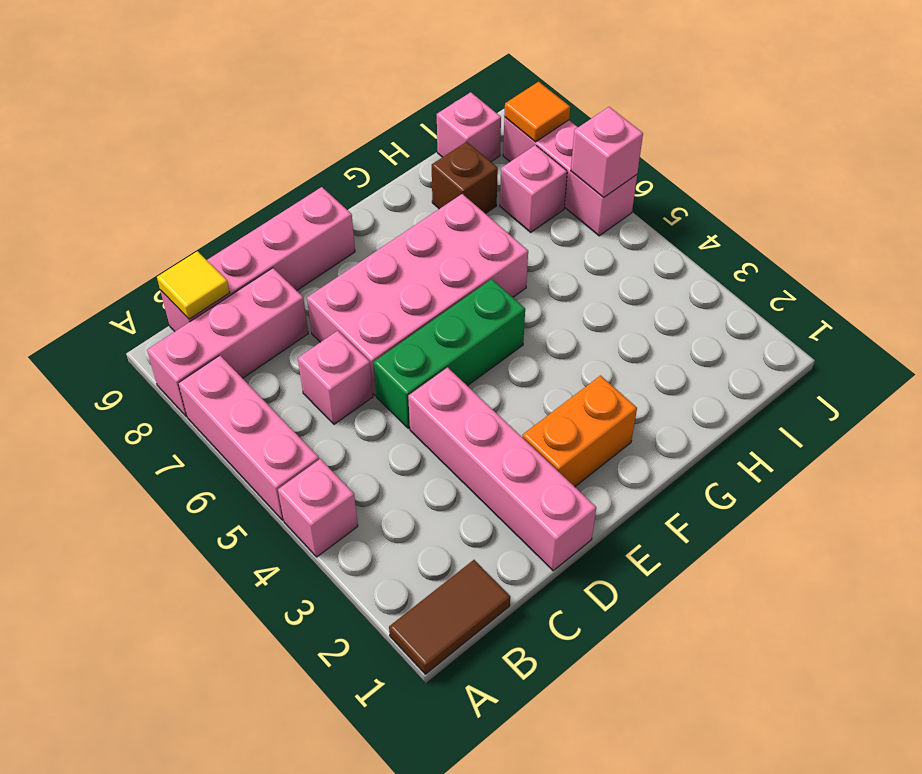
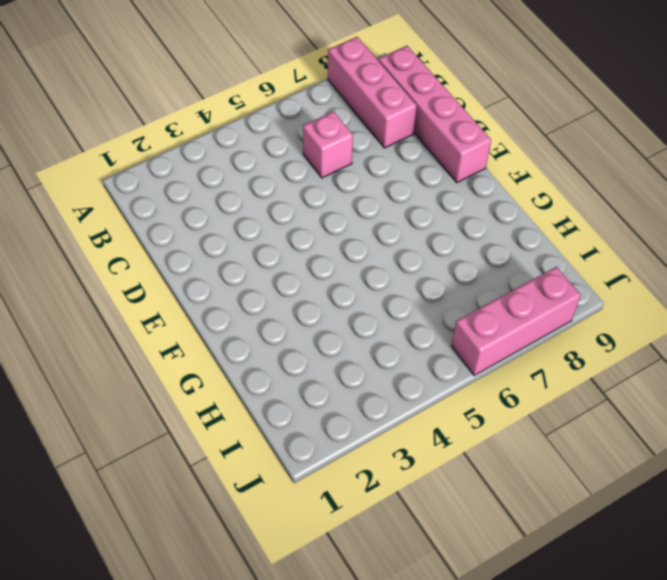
none -> brown 1x2 tile [389,560,510,674]
none -> pink 1x1 brick [278,459,358,557]
none -> pink 1x3 brick [178,356,319,520]

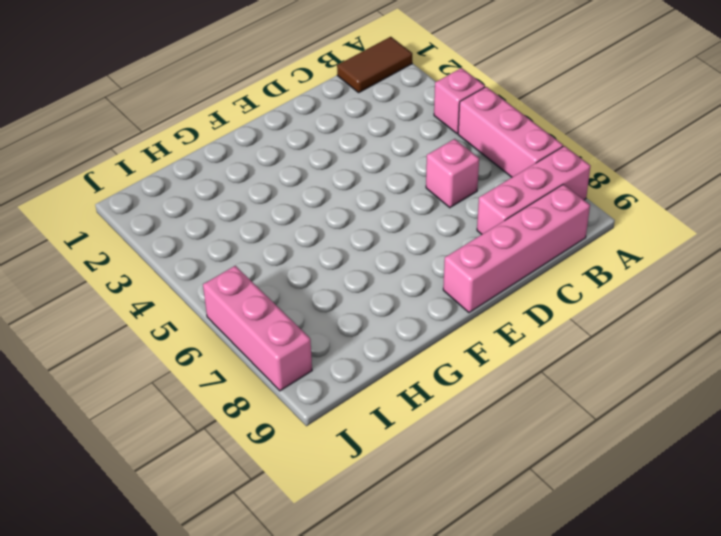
none -> pink 1x4 brick [408,367,596,571]
none -> green 1x3 brick [374,279,525,428]
none -> pink 2x4 brick [307,194,528,395]

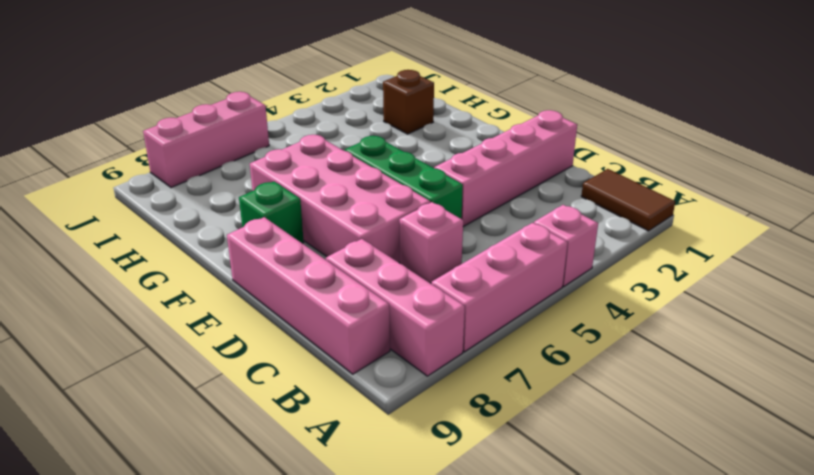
green 1x1 brick [239,182,304,243] -> none
brown 1x1 brick [383,70,434,134] -> brown 1x1 brick moved to [432,142,498,214]
none -> orange 1x2 brick [522,376,637,487]
none -> pink 1x1 brick [500,145,567,232]
none -> pink 1x1 brick [437,92,501,162]

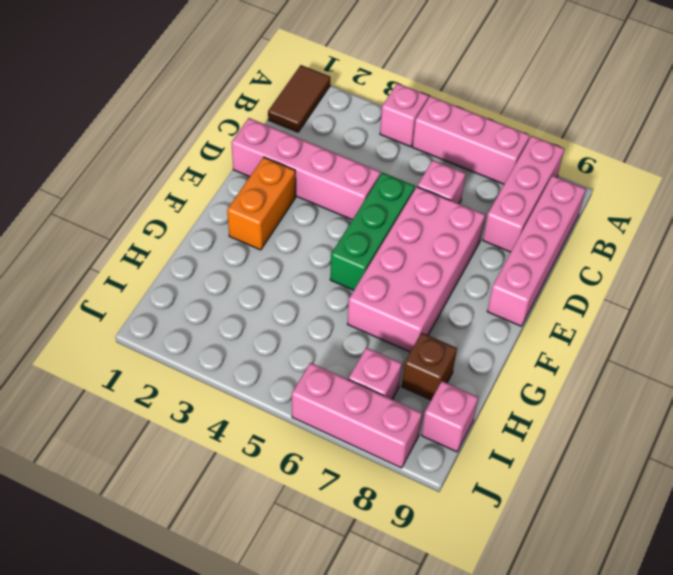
none -> yellow 1x1 tile [157,251,230,319]
none -> pink 1x1 brick [571,107,643,198]
none -> orange 1x1 tile [504,82,570,142]

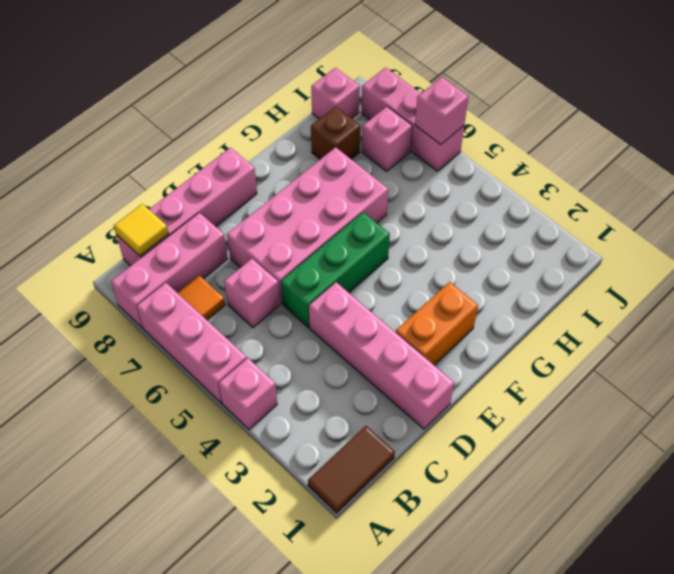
orange 1x1 tile [178,275,225,320] -> orange 1x1 tile moved to [504,82,570,142]

